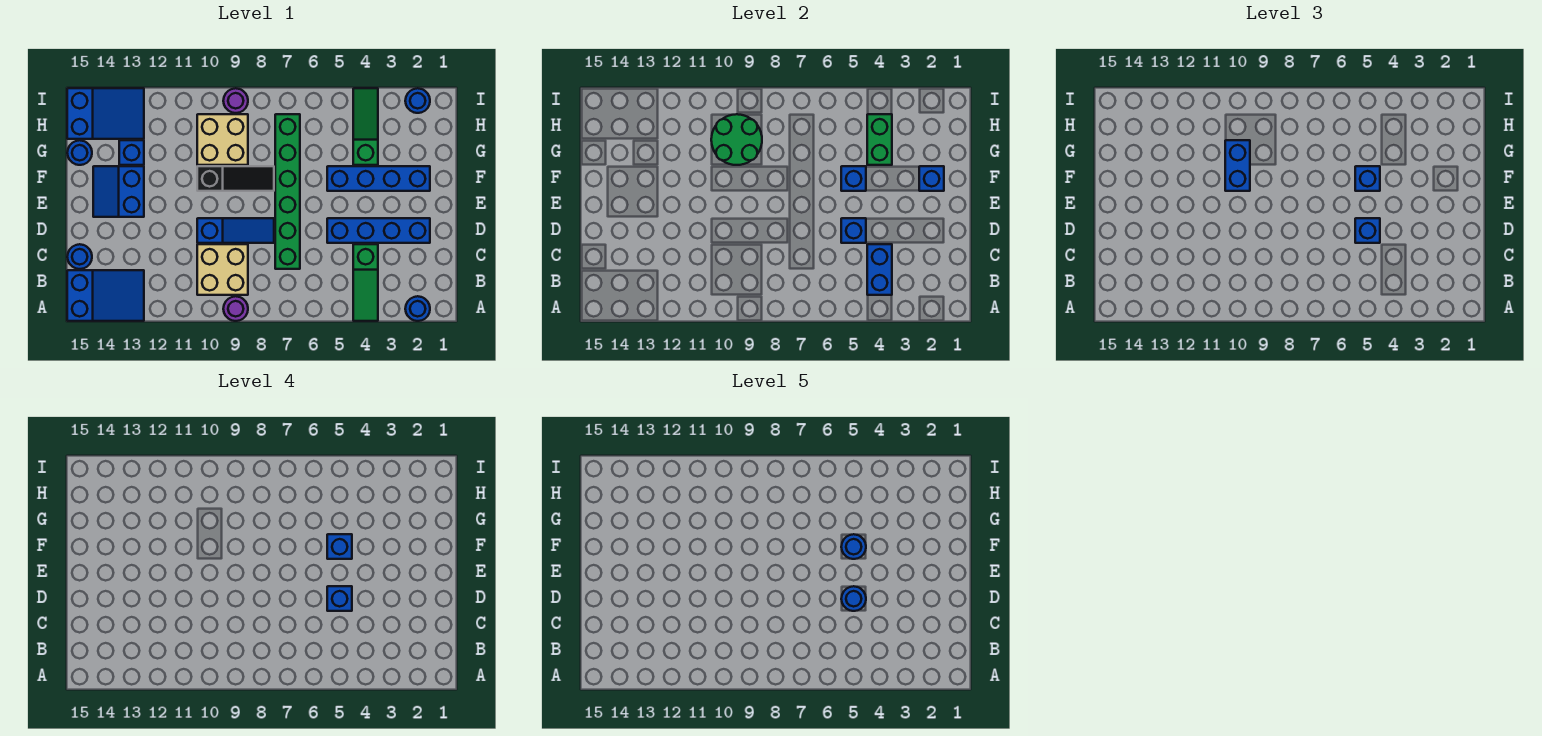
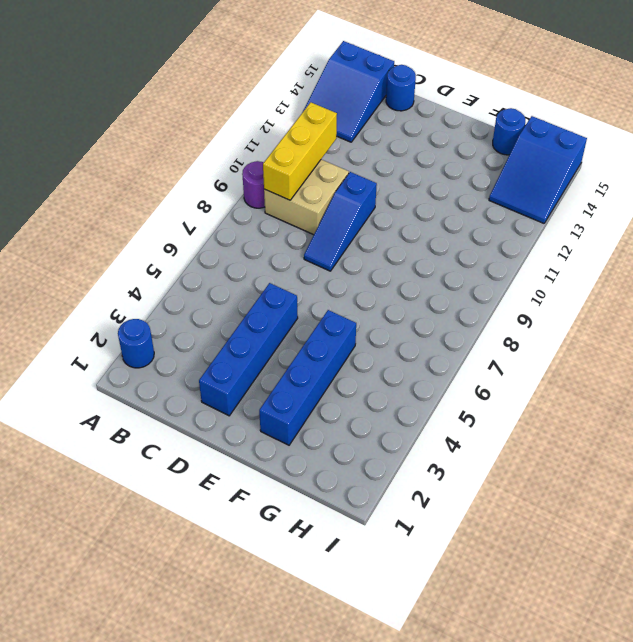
yellow 1x3 brick [263,102,337,200] -> none
none -> green 1x3 slope [353,244,378,321]
none -> green 1x6 brick [275,114,300,269]
none -> blue 2x2 slope [93,166,144,217]
none -> black 1x3 slope [197,166,274,191]

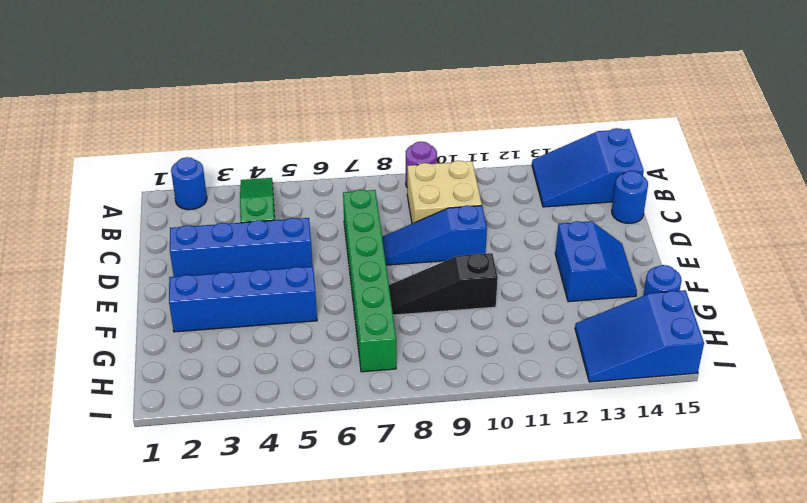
none -> green 1x3 slope [353,88,378,165]
none -> tan 2x2 brick [197,114,248,165]
none -> blue 1x1 brick [119,140,144,165]
none -> blue 1x1 round brick [405,88,430,113]

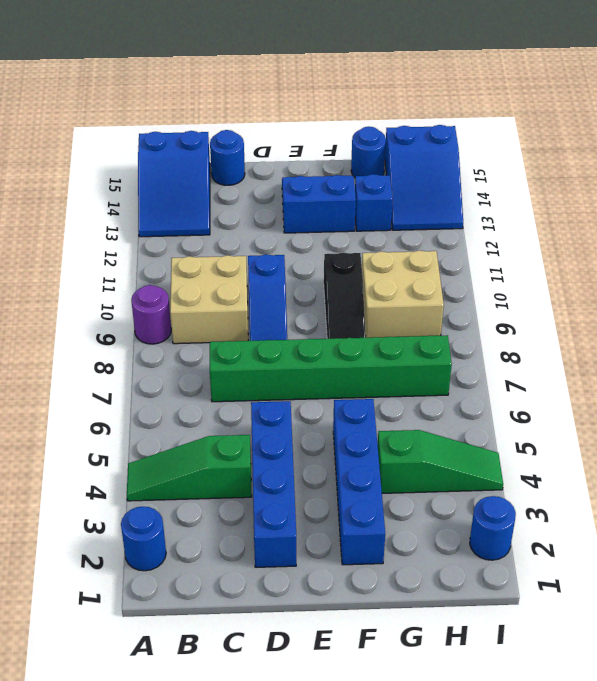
none -> purple 1x1 round brick [223,88,248,113]
none -> blue 1x2 brick [867,244,892,295]
none -> blue 1x1 brick [841,218,866,243]
none -> blue 1x1 brick [919,166,944,191]

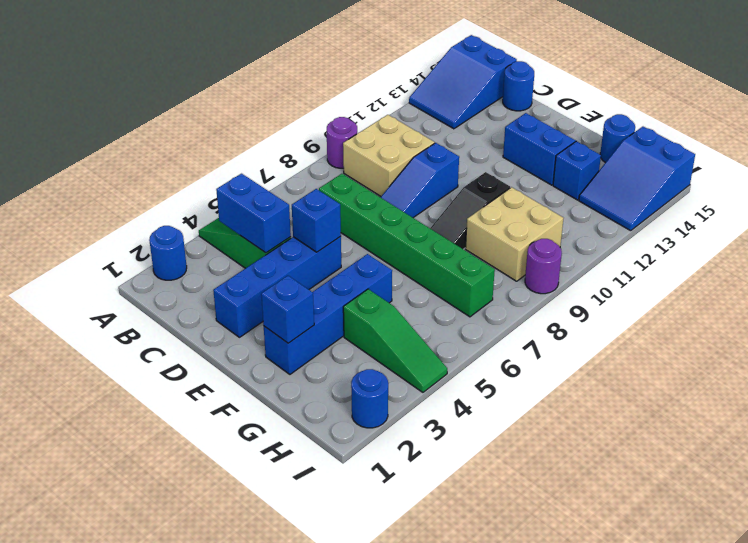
none -> blue 1x1 brick [841,166,866,191]
none -> green 1x2 brick [867,114,892,165]
none -> green 2x2 round brick [711,114,762,165]
none -> blue 1x1 brick [1355,218,1380,243]

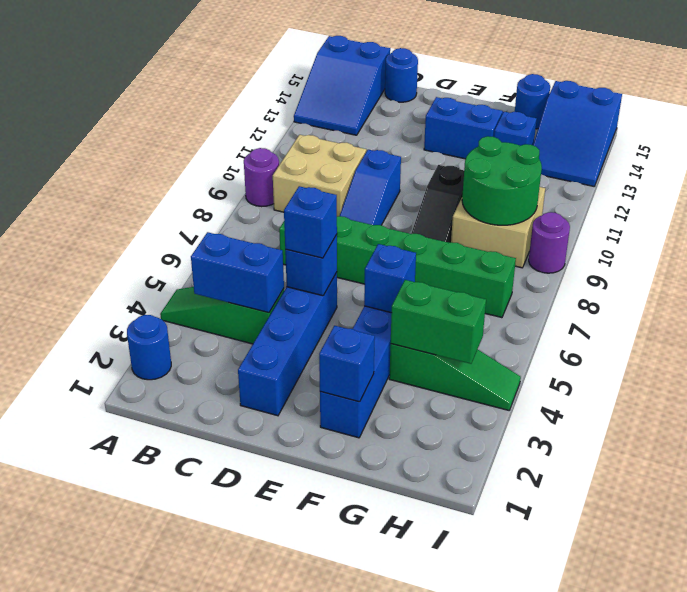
none -> blue 1x1 round brick [405,88,430,113]
none -> blue 1x1 brick [1355,166,1380,191]
none -> blue 1x2 brick [1225,140,1250,191]
none -> blue 1x1 brick [327,586,352,611]

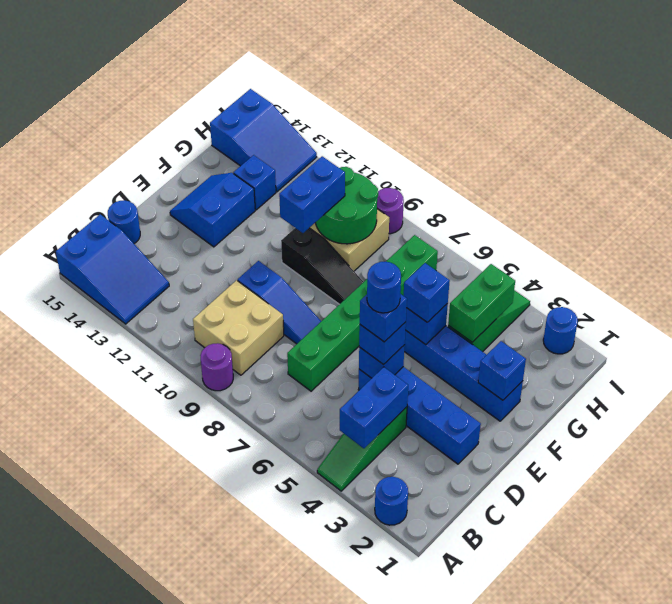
none -> blue 1x1 round brick [67,140,92,165]
none -> blue 1x1 brick [327,534,352,559]
none -> blue 1x1 round brick [841,534,866,559]

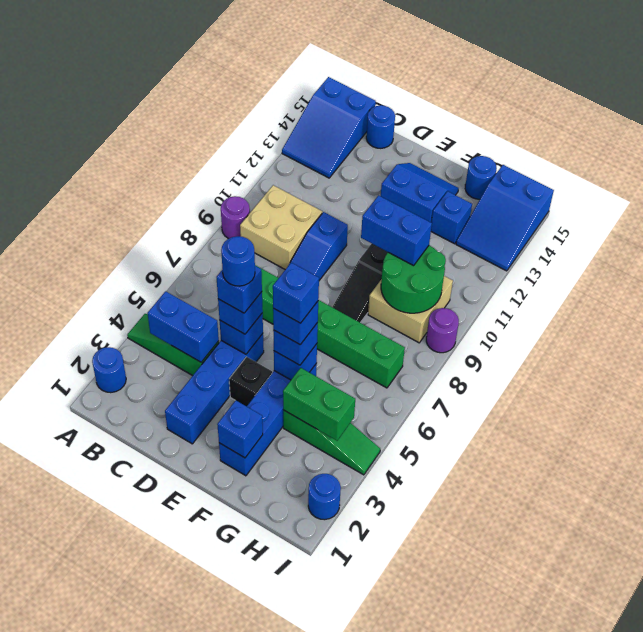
black 1x1 brick [229,357,272,406] -> none
blue 1x1 brick [273,263,319,323] -> blue 1x1 round brick [841,534,866,559]

